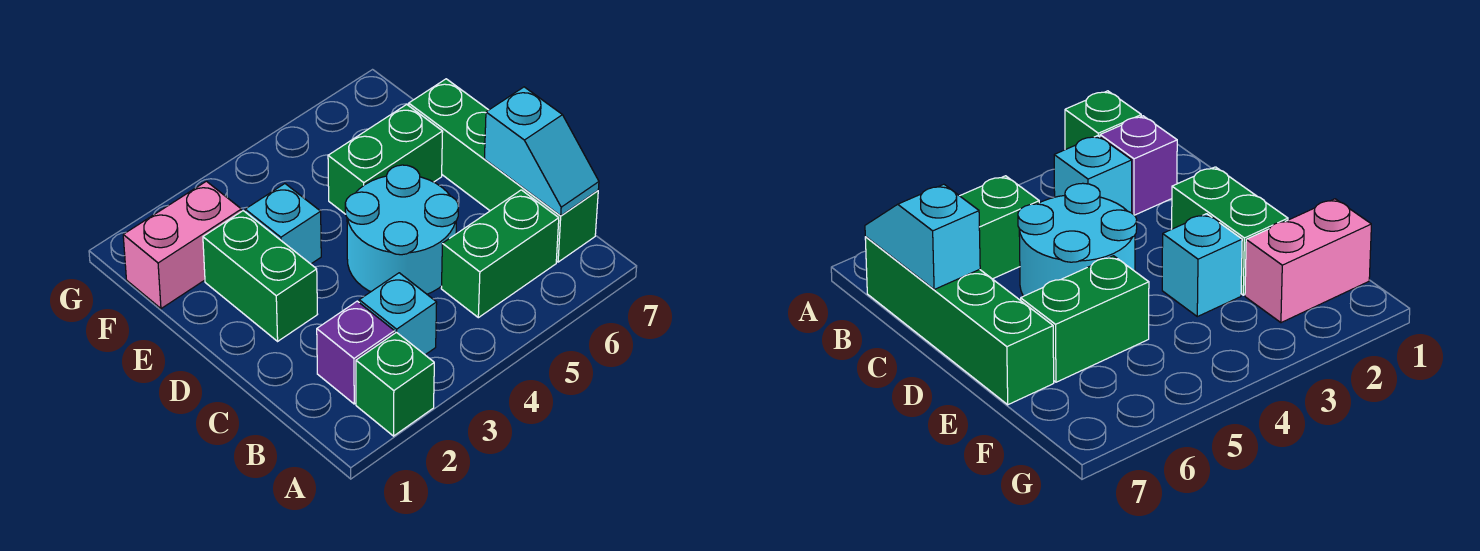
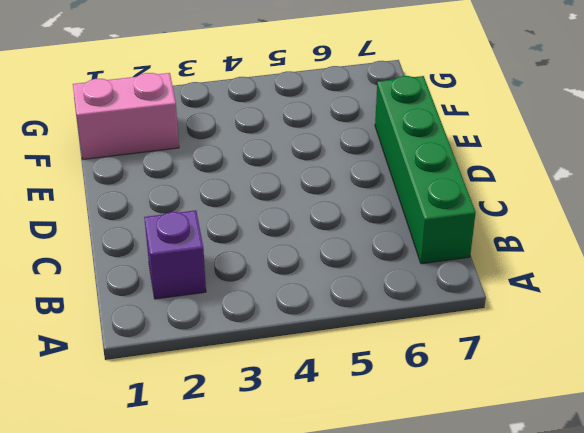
none -> green 1x1 brick [356,332,434,436]
none -> cyan 1x1 brick [359,273,437,355]

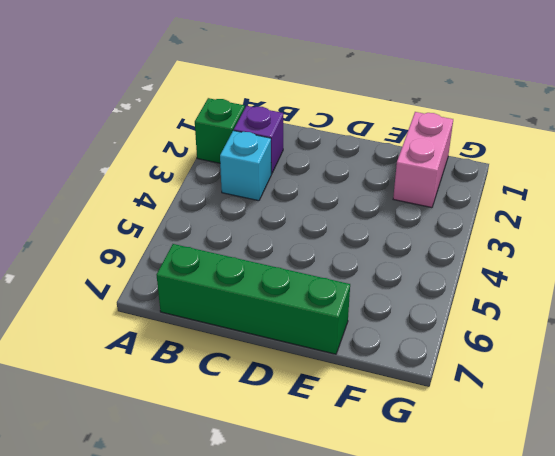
none -> green 1x2 brick [441,190,559,318]
none -> cyan 2x2 round brick [345,165,458,294]

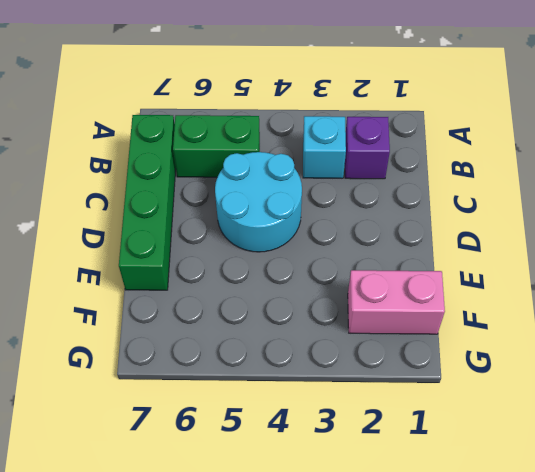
none -> green 1x1 brick [356,332,434,436]
none -> green 1x2 brick [203,211,318,341]

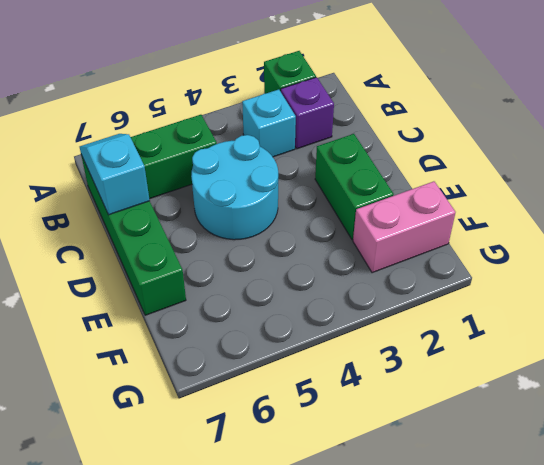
none -> cyan 1x1 brick [245,184,321,264]
none -> green 1x2 brick [328,104,443,214]

